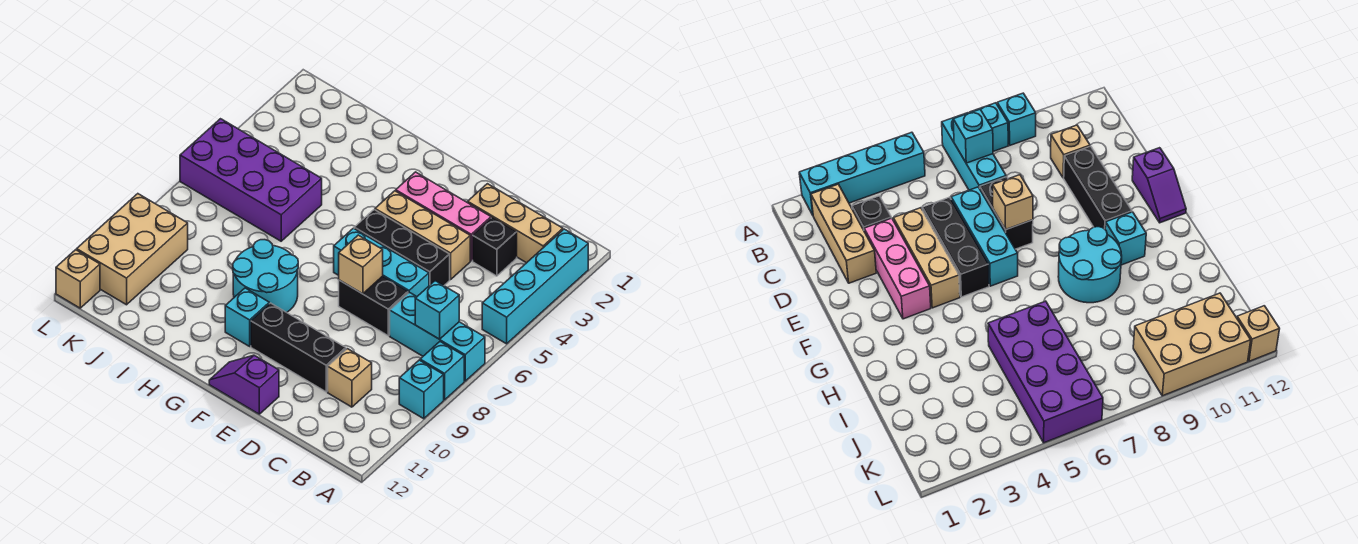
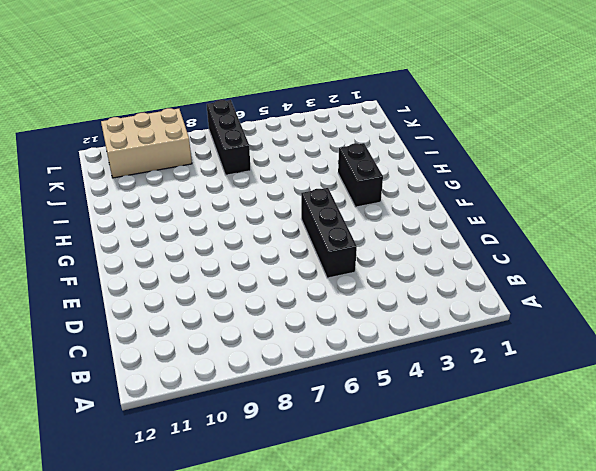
black 1x2 brick [338,143,383,207] -> black 1x2 brick moved to [339,276,408,336]
black 1x3 brick [207,100,251,175] -> black 1x3 brick moved to [251,303,346,392]
none -> cyan 1x4 brick [482,229,588,344]
none -> cyan 1x3 brick [390,292,485,381]
none -> cyan 1x1 brick [420,342,464,400]

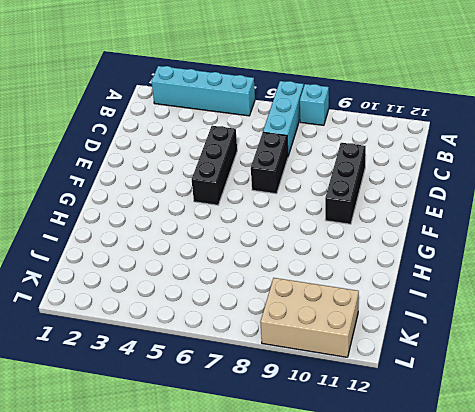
none -> cyan 1x1 brick [399,360,444,419]
none -> tan 1x3 brick [468,184,563,263]
none -> black 1x1 brick [473,218,517,276]

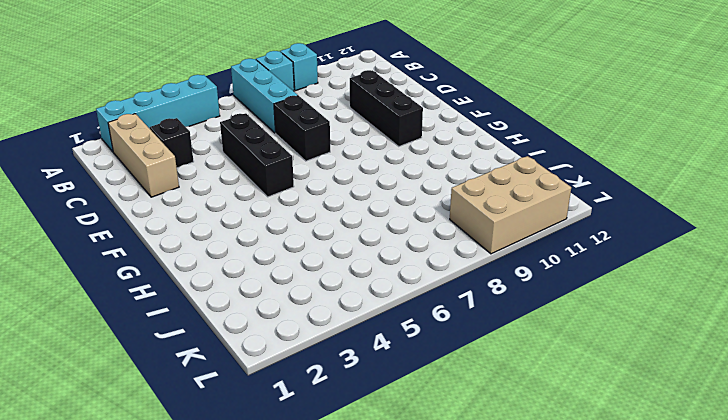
none -> tan 1x1 brick [328,349,372,407]
none -> pink 1x3 brick [396,172,491,261]
none -> tan 1x3 brick [375,191,470,280]

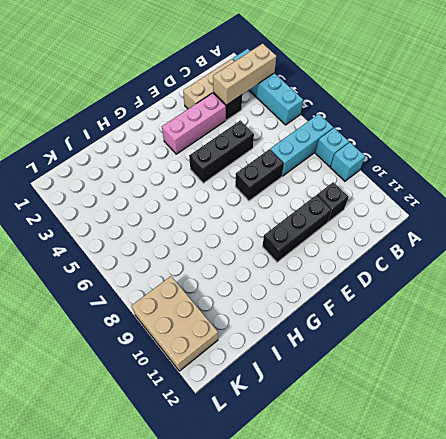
tan 1x3 brick [213,43,276,105] -> tan 1x3 brick moved to [375,191,470,280]
black 1x1 brick [317,182,349,222] -> tan 1x1 brick [328,349,372,407]
none -> cyan 1x3 brick [334,228,429,296]
none -> purple 1x2 slope [209,355,279,414]
none -> cyan 2x2 round brick [233,240,298,312]

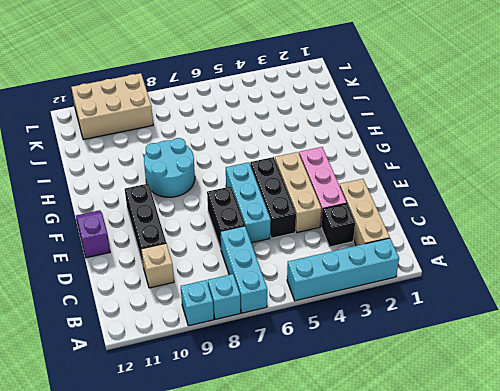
none -> cyan 1x1 brick [225,288,269,346]
none -> purple 2x4 brick [180,119,322,241]
none -> tan 1x1 brick [56,250,100,308]

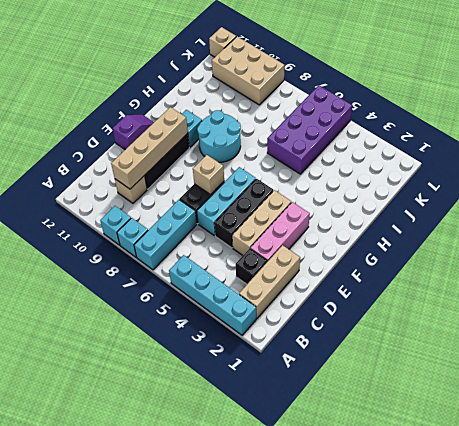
tan 1x4 brick [111,107,188,189] -> none
none -> cyan 1x1 brick [415,281,459,339]

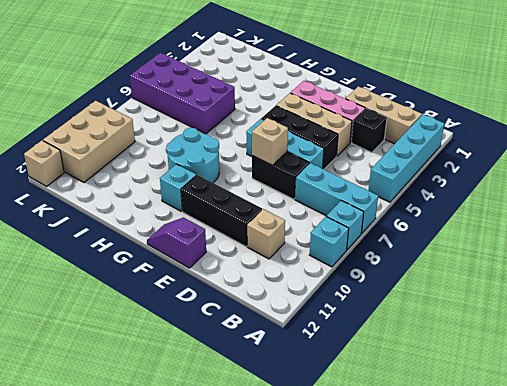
none -> cyan 1x1 brick [415,281,459,339]

